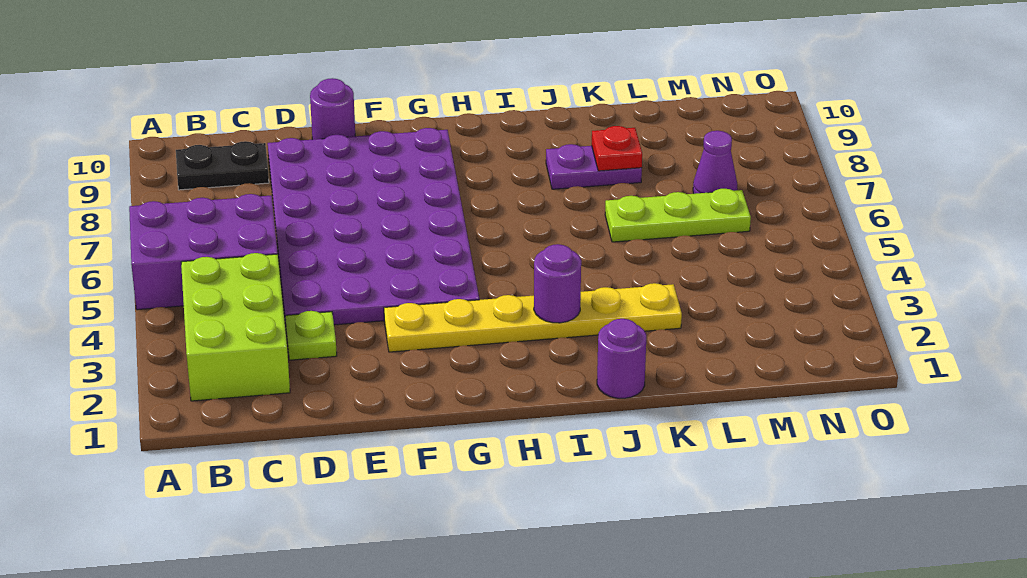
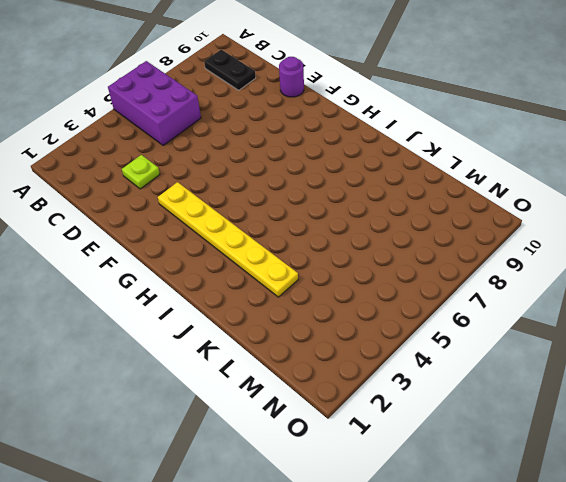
none -> lime 2x3 brick [181,253,290,401]
none -> purple 4x6 plate [268,128,479,325]
none -> purple 1x1 round brick [597,319,646,398]

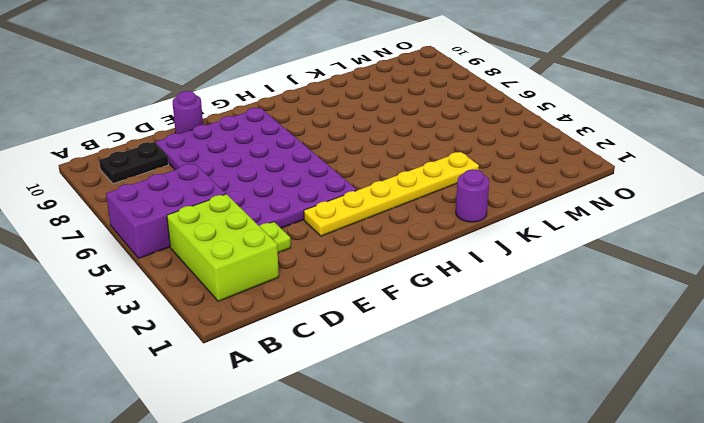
none -> purple 1x2 plate [546,144,642,189]
none -> lime 1x3 plate [605,189,751,242]
none -> purple 1x1 cone [693,131,737,194]

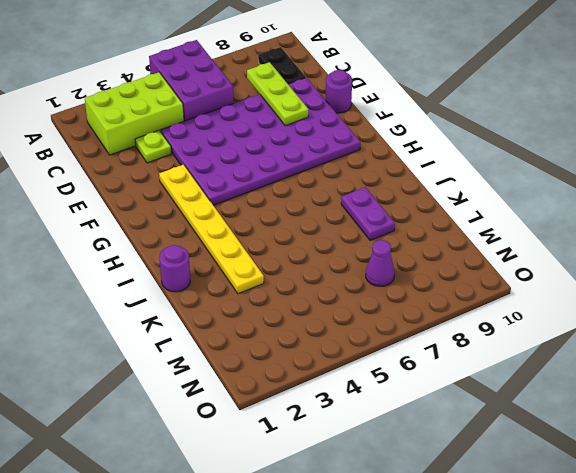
lime 1x3 plate [247,62,308,126] -> lime 1x3 plate moved to [605,189,751,242]
none -> purple 1x1 round brick [534,244,581,323]
none -> red 1x1 plate [592,126,642,171]

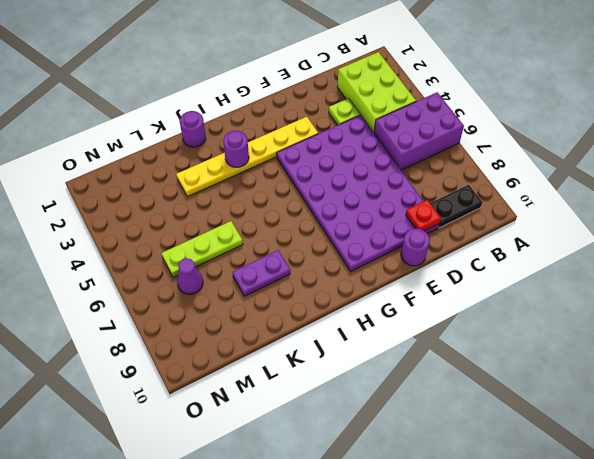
red 1x1 plate [406,200,441,231] -> red 1x1 plate moved to [592,126,642,171]

